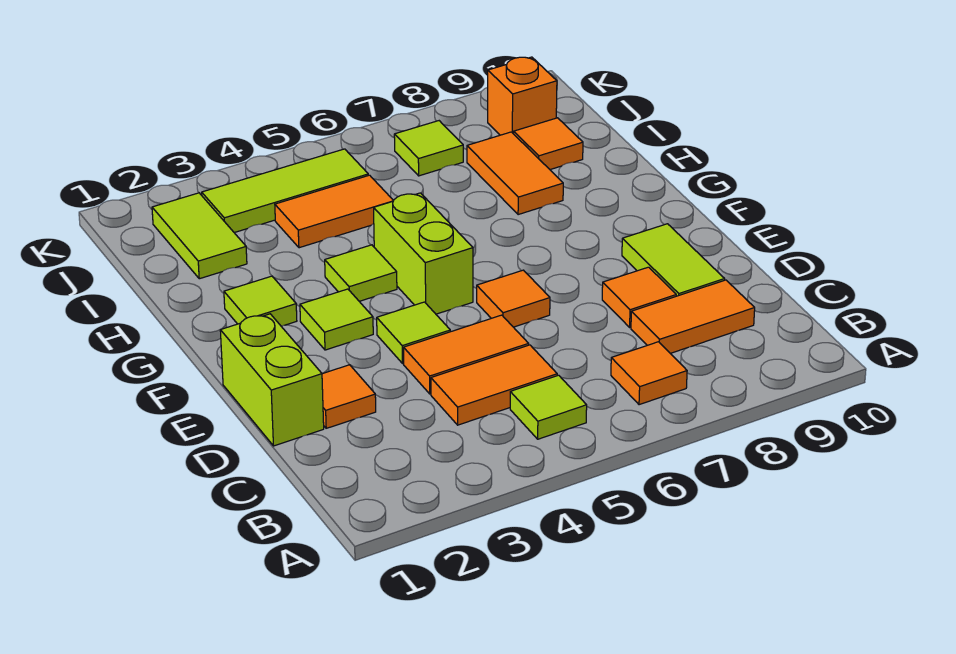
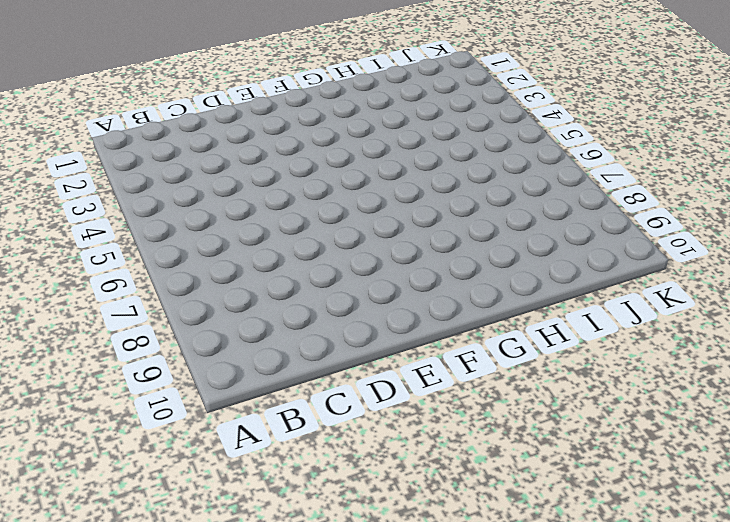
none -> lime 1x1 tile [510,375,587,439]
none -> orange 1x1 tile [611,342,687,405]
none -> orange 1x2 tile [431,345,557,425]

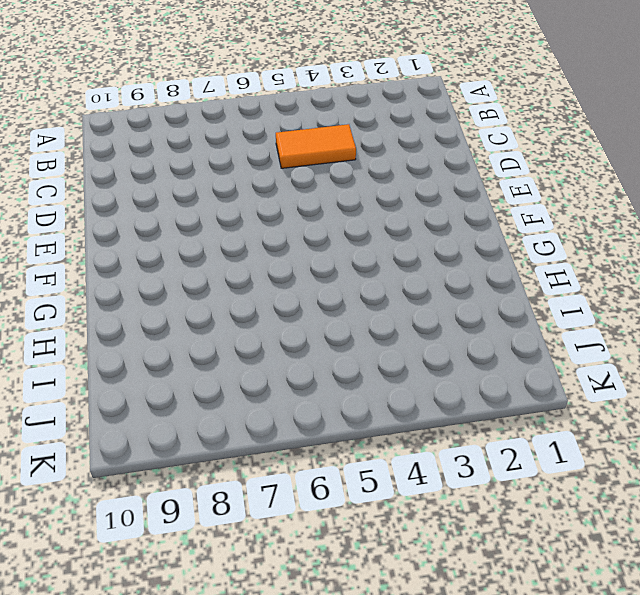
none -> lime 1x1 tile [510,375,587,439]
none -> orange 1x1 tile [611,342,687,405]
none -> orange 1x2 tile [631,280,755,353]

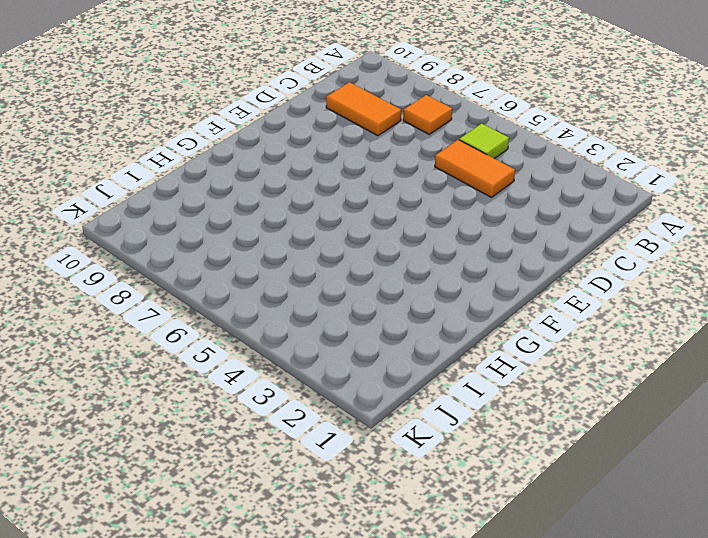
none -> lime 1x2 brick [220,314,324,446]
none -> orange 1x1 tile [322,365,376,428]
none -> orange 1x2 tile [404,315,529,394]

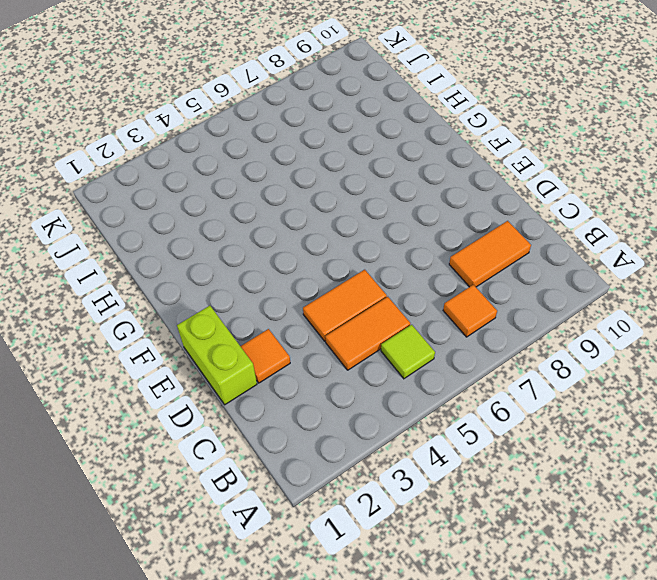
none -> orange 1x1 tile [602,267,676,327]
none -> lime 1x2 tile [622,224,725,296]
none -> lime 1x1 tile [377,302,450,364]

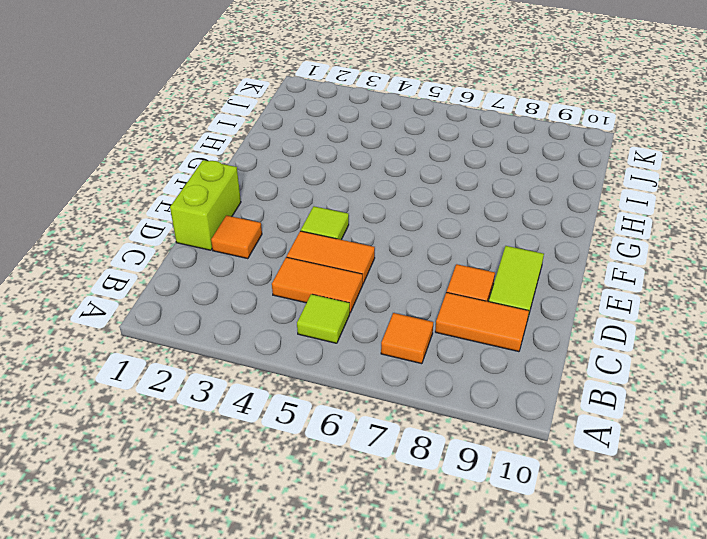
none -> orange 1x1 tile [477,270,550,327]
none -> lime 1x1 tile [300,289,373,350]
none -> lime 1x2 brick [374,193,473,314]

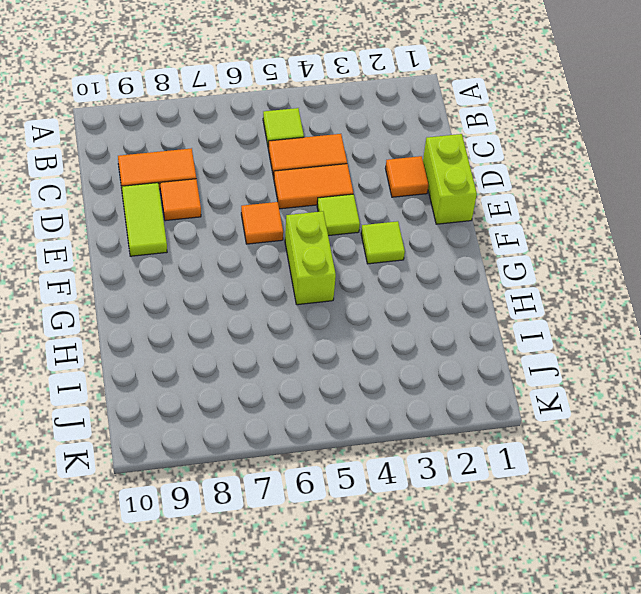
none -> orange 1x1 tile [611,342,687,405]
none -> lime 1x1 tile [224,276,297,326]
none -> lime 1x1 tile [325,245,397,301]

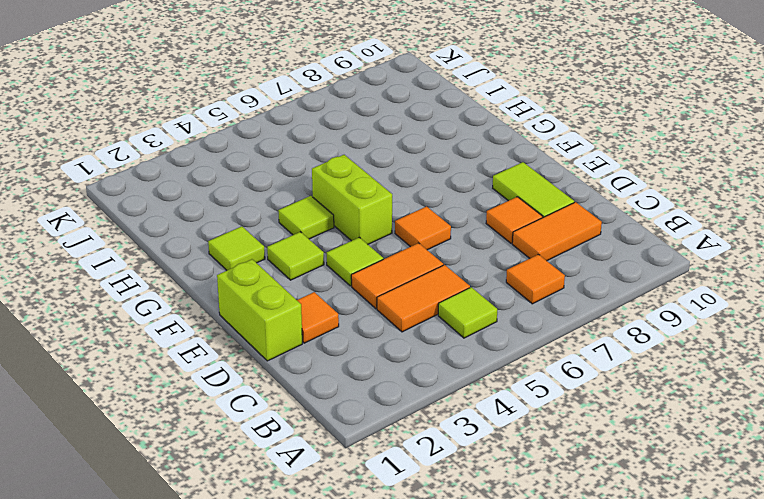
none -> orange 1x2 tile [467,132,563,215]
none -> lime 1x2 tile [152,193,247,279]
none -> orange 1x2 tile [275,175,394,248]

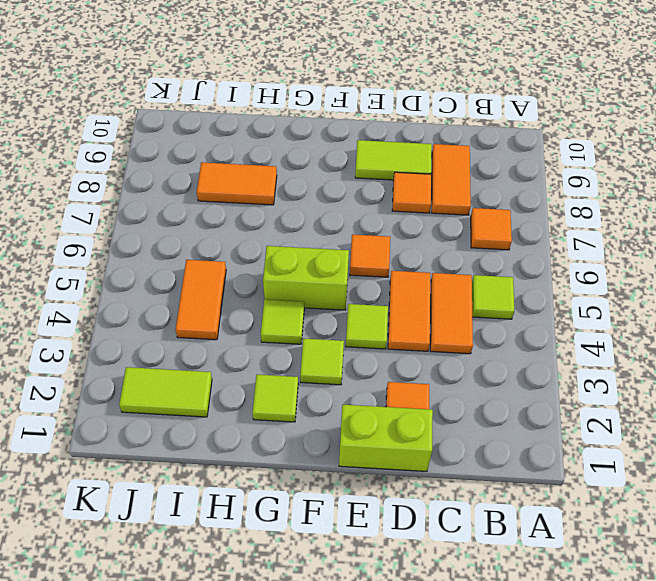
none -> orange 1x1 tile [514,118,583,170]
none -> lime 1x3 tile [202,149,368,233]
none -> lime 1x1 tile [394,121,463,176]

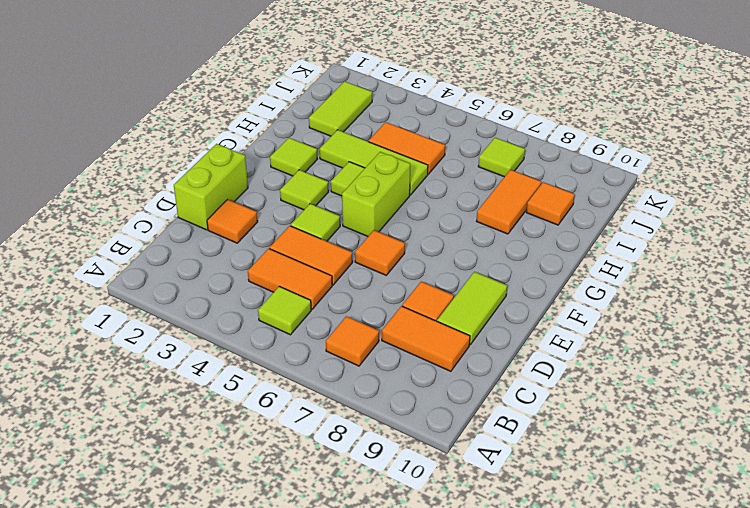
lime 1x3 tile [320,130,428,195] -> lime 1x3 tile moved to [202,149,368,233]
none -> orange 1x1 brick [488,57,557,135]

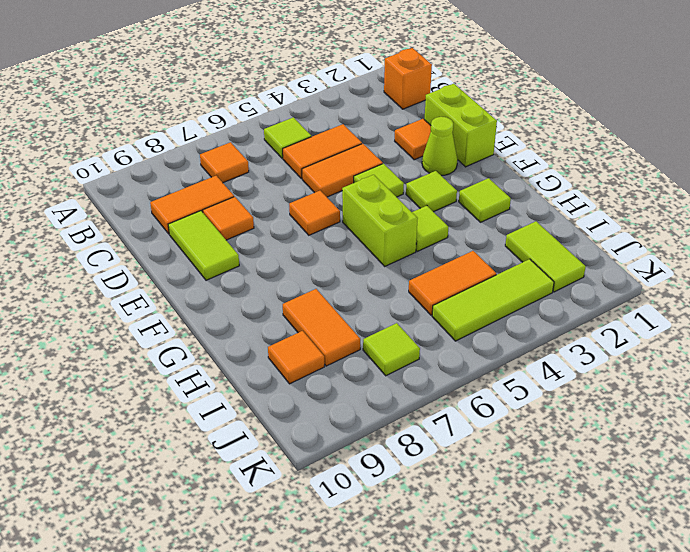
orange 1x1 brick [384,48,432,109] -> orange 1x1 brick moved to [488,57,557,135]
lime 1x1 cone [422,117,458,176] -> none

